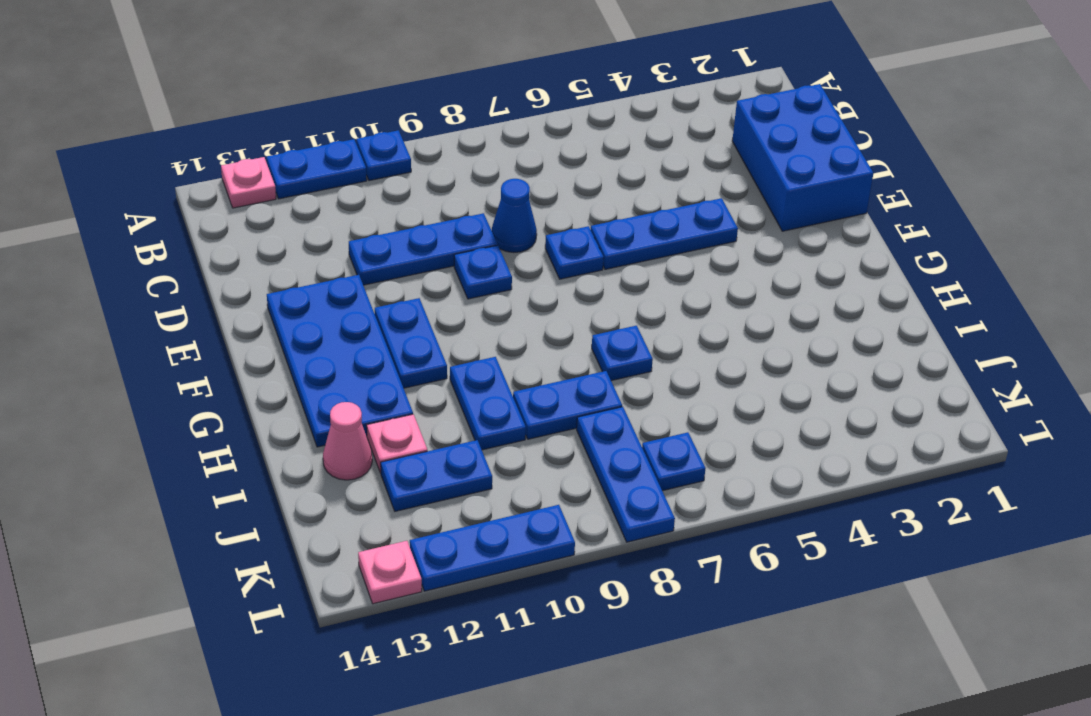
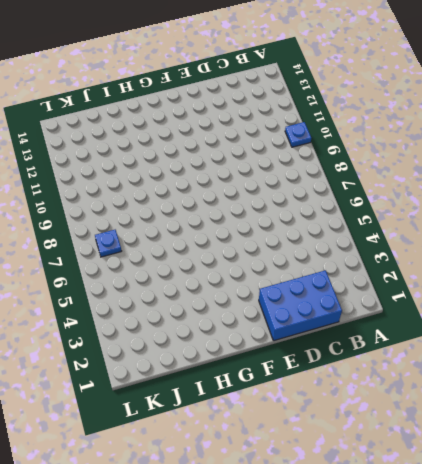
none -> blue 1x2 plate [267,139,367,199]
none -> pink 1x1 plate [221,157,276,208]
none -> blue 1x1 cone [492,179,537,252]

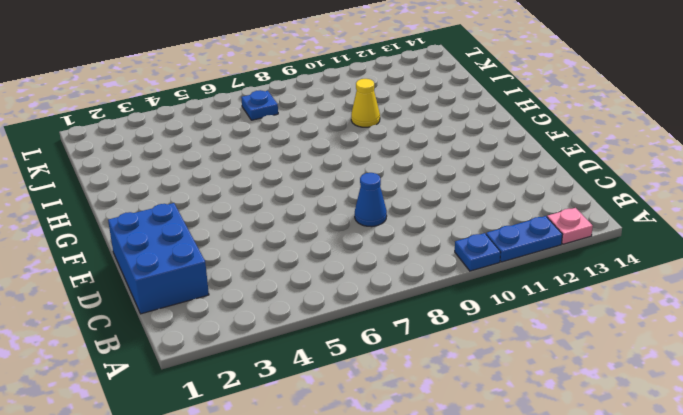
yellow 1x1 cone [351,79,380,127] -> blue 1x2 plate [450,357,526,450]
none -> blue 1x3 plate [349,213,497,285]
none -> blue 1x3 plate [591,198,738,269]
none -> blue 1x1 plate [545,226,604,279]

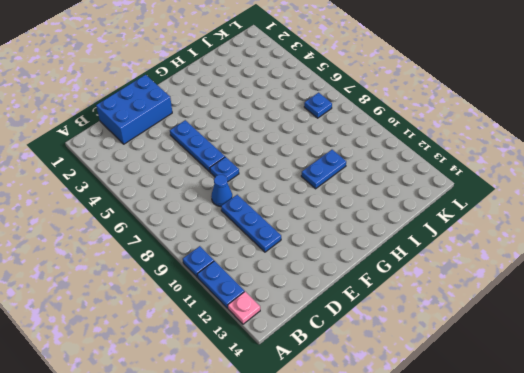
none -> blue 1x1 plate [454,245,512,299]
none -> blue 2x4 plate [267,275,413,447]
none -> blue 1x2 plate [375,298,447,388]

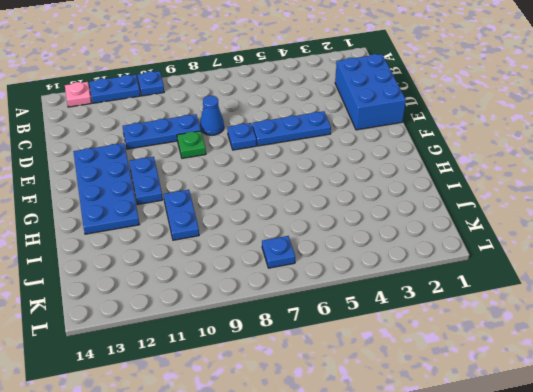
green 1x1 plate [177,131,206,158] -> blue 1x1 plate [454,245,512,299]
none -> blue 1x1 plate [592,326,653,381]
none -> blue 1x2 plate [513,371,622,439]
none -> pink 1x1 plate [367,414,427,473]

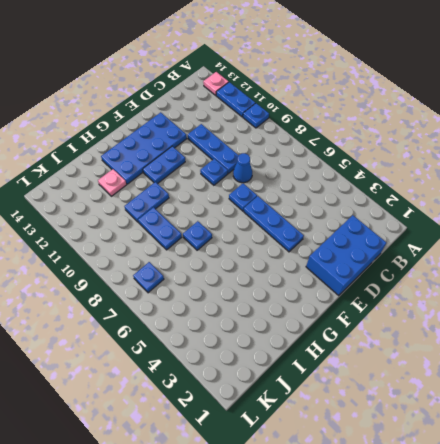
none -> pink 1x1 cone [323,402,372,480]
none -> blue 1x3 plate [577,407,675,542]
none -> blue 1x2 plate [381,440,492,511]

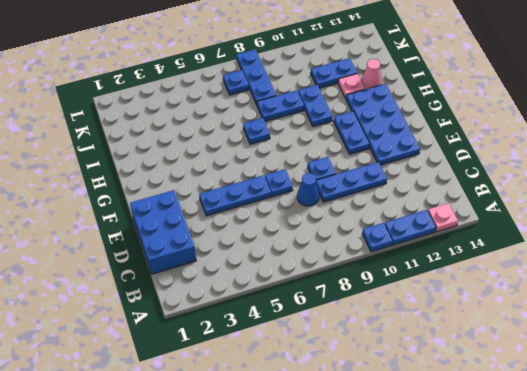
none -> blue 1x3 plate [410,505,575,591]
none -> pink 1x1 plate [358,541,422,604]

